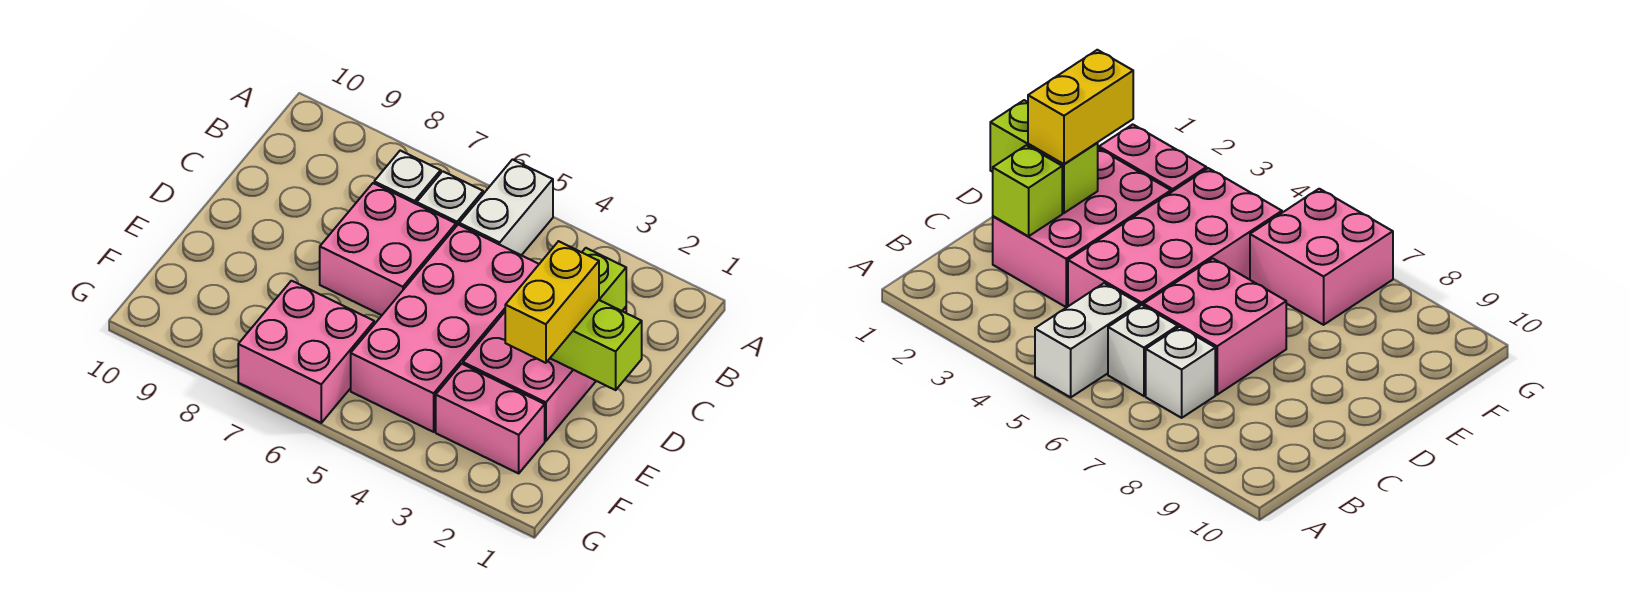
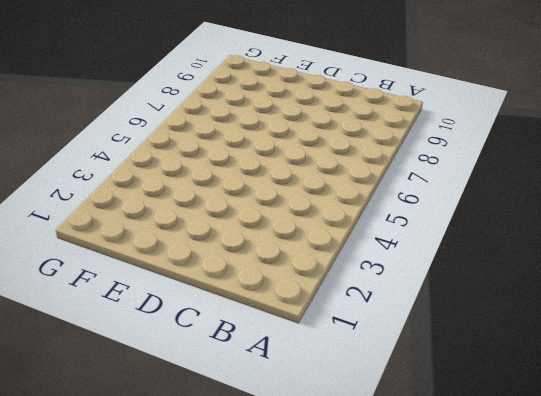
none -> white 1x2 brick [459,160,553,255]
none -> white 1x1 brick [417,171,483,226]

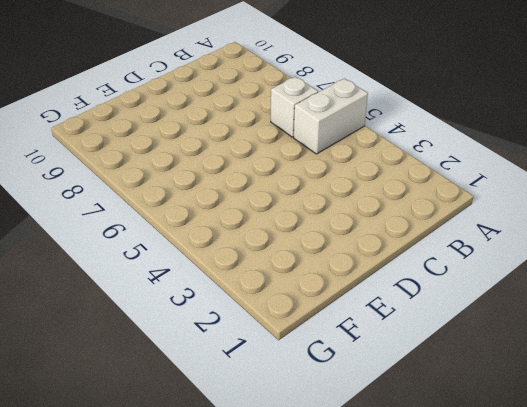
none -> white 1x1 brick [374,151,441,204]
none -> pink 2x3 brick [463,307,626,441]

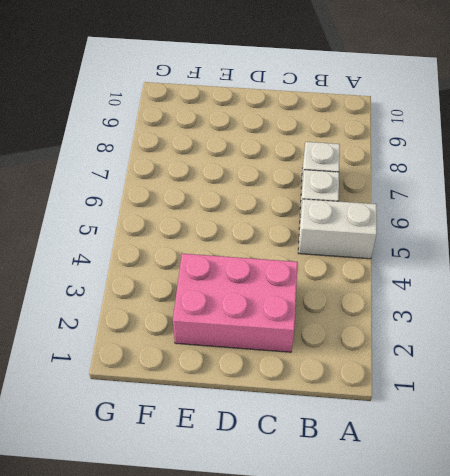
none -> pink 2x4 brick [351,225,539,432]
none -> pink 2x2 brick [320,183,456,315]

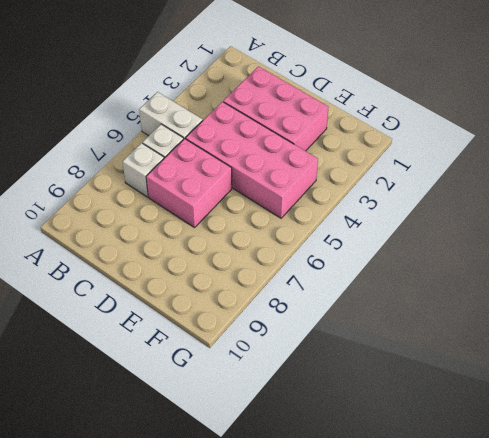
none -> pink 1x2 brick [436,364,545,473]
none -> pink 2x2 brick [238,281,374,423]

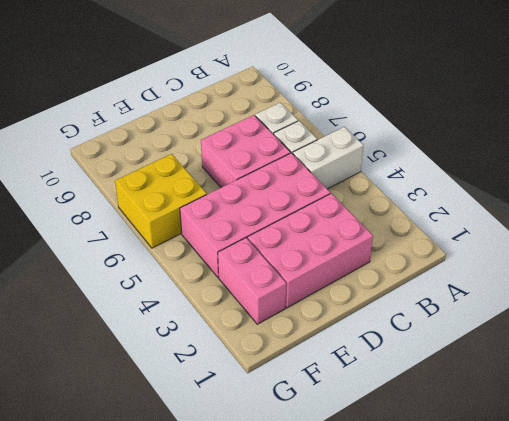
yellow 2x2 brick [115,154,207,248] -> pink 2x2 brick [238,281,374,423]
none -> lime 1x1 brick [582,248,626,311]
none -> lime 1x2 brick [550,300,642,390]

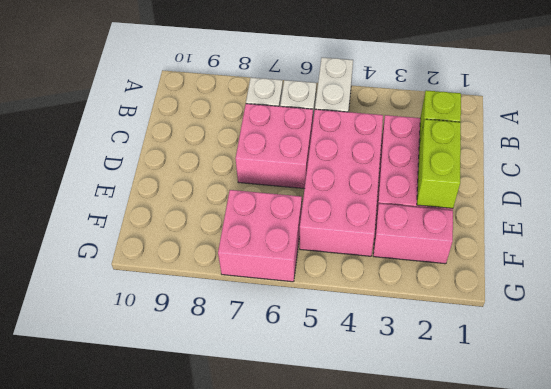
lime 1x2 brick [417,119,461,208] -> lime 1x2 brick turned to [550,300,642,390]
none -> yellow 1x2 brick [505,241,599,363]

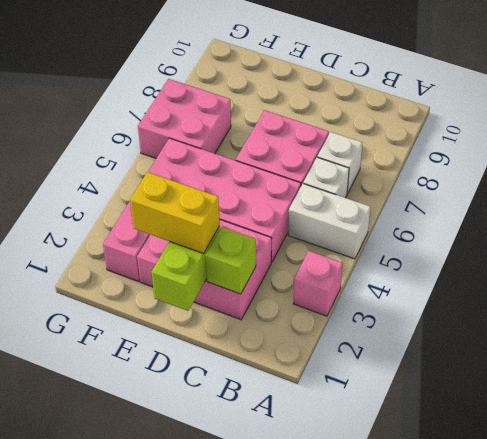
pink 1x1 brick [293,251,343,316] -> none

